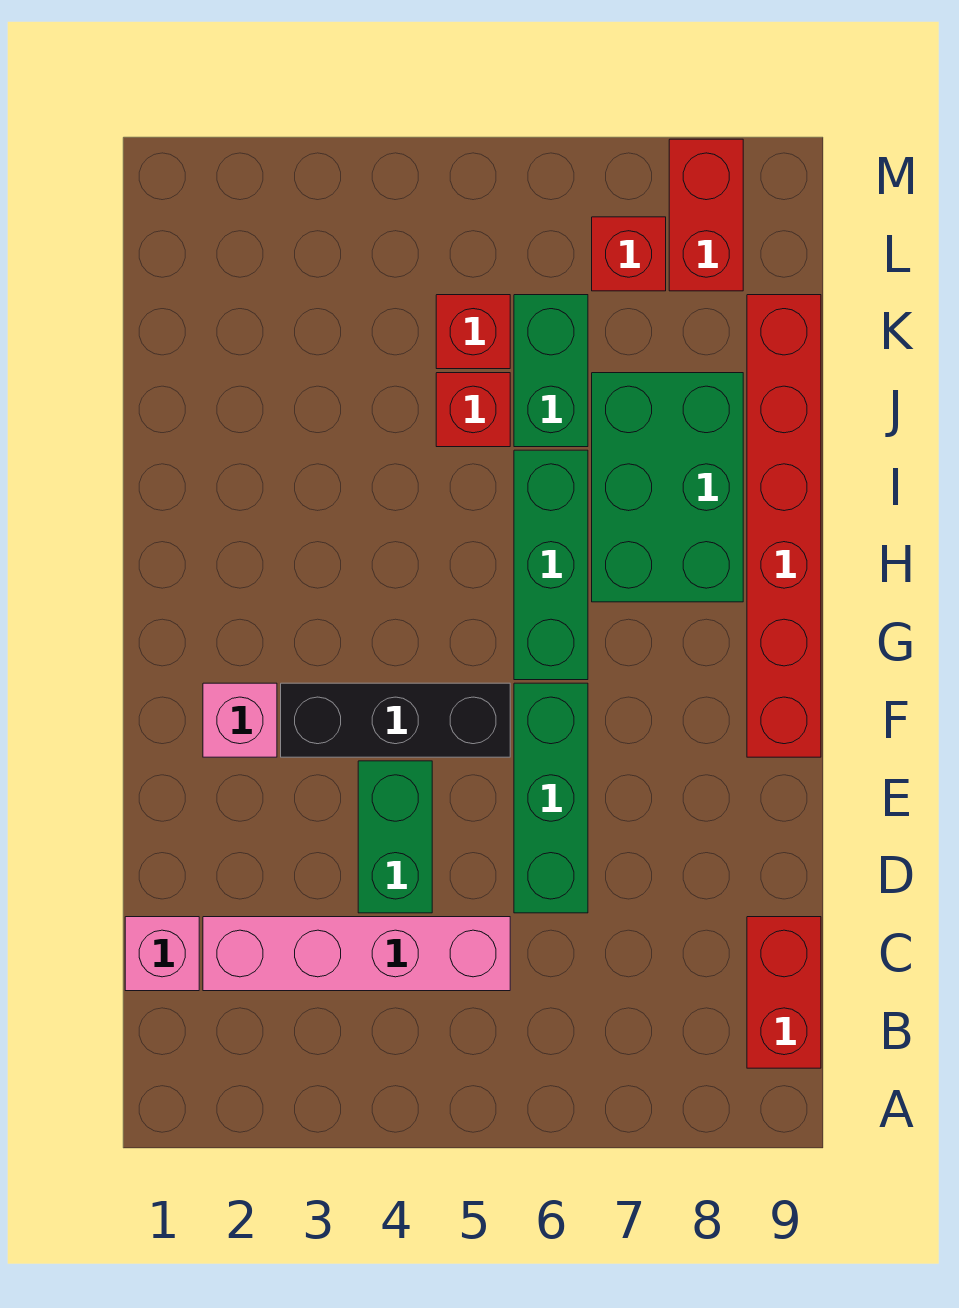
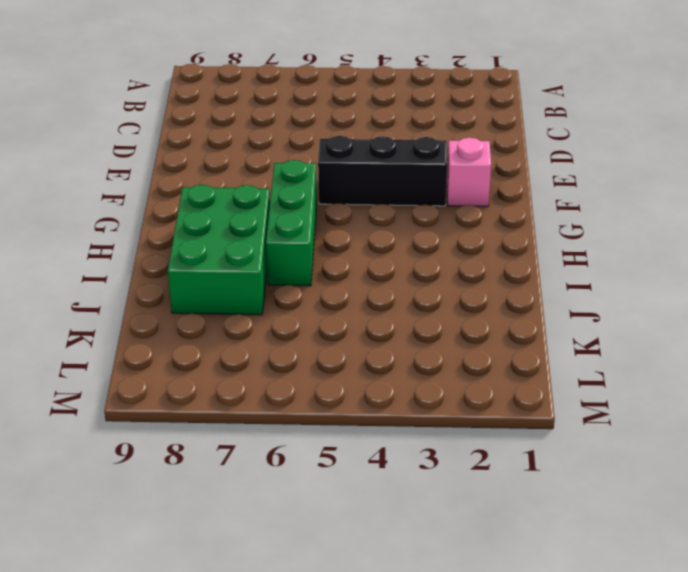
none -> red 1x2 brick [747,917,821,1068]
none -> pink 1x1 brick [125,917,199,991]
none -> pink 1x4 brick [203,917,510,991]

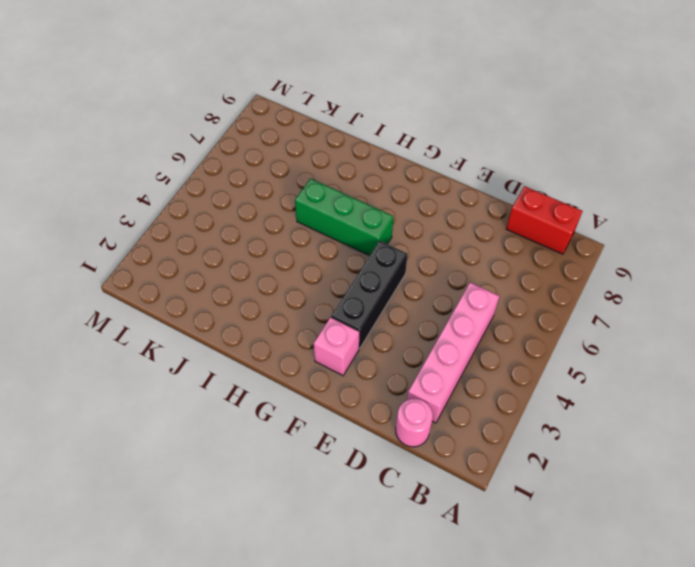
pink 1x1 round brick [396,399,433,447] -> pink 1x1 brick [125,917,199,991]
none -> green 1x2 brick [358,761,432,913]
none -> green 1x3 brick [514,683,588,913]
none -> red 1x6 brick [747,295,821,757]

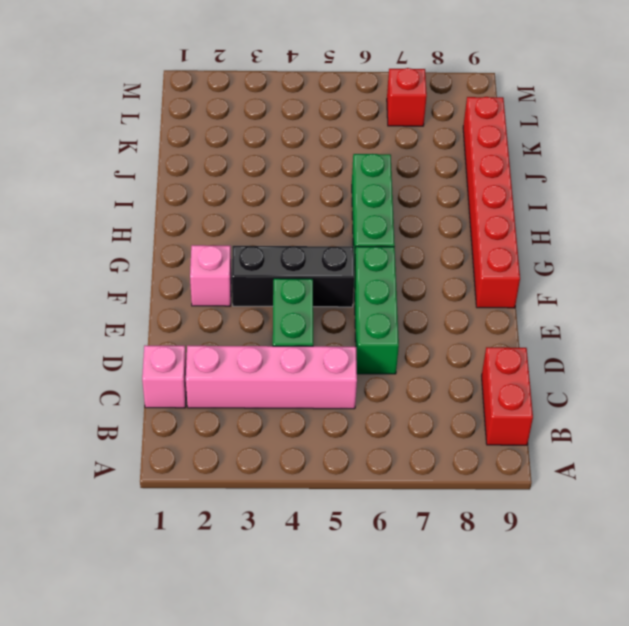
none -> green 2x3 brick [592,373,743,602]
none -> red 1x1 brick [436,373,510,447]
none -> green 1x2 brick [514,295,588,447]

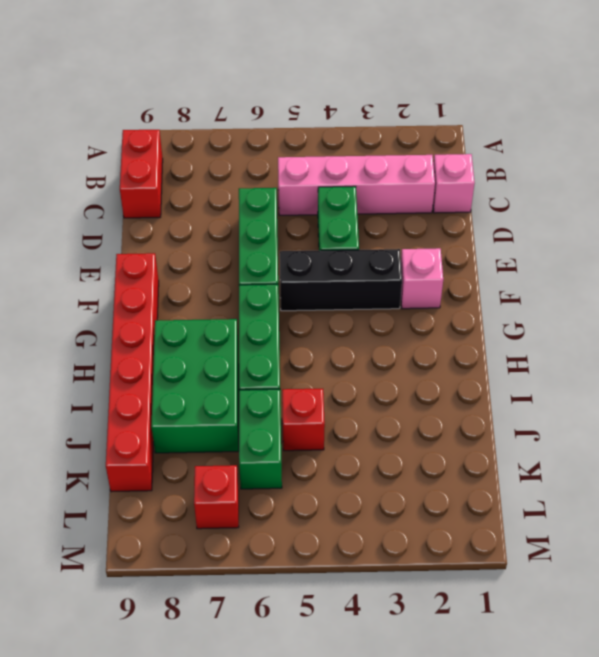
none -> red 1x1 brick [436,295,510,369]
none -> red 1x2 brick [669,139,743,291]

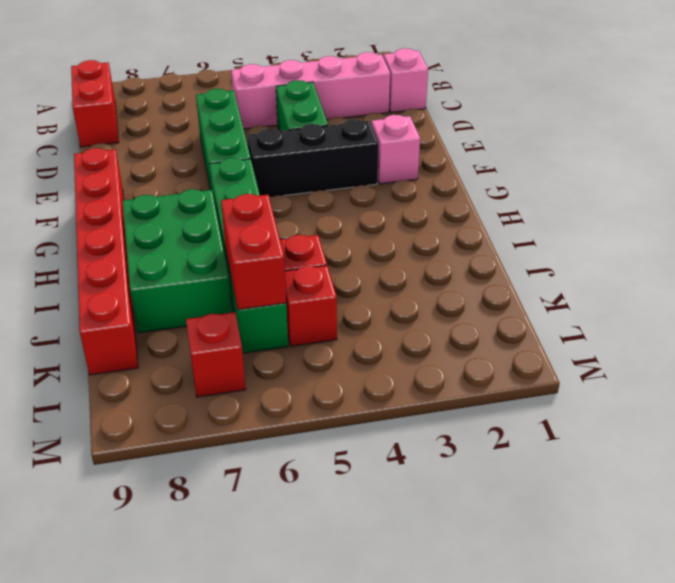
red 1x2 brick [221,194,286,310] -> red 1x2 brick moved to [669,139,743,291]

